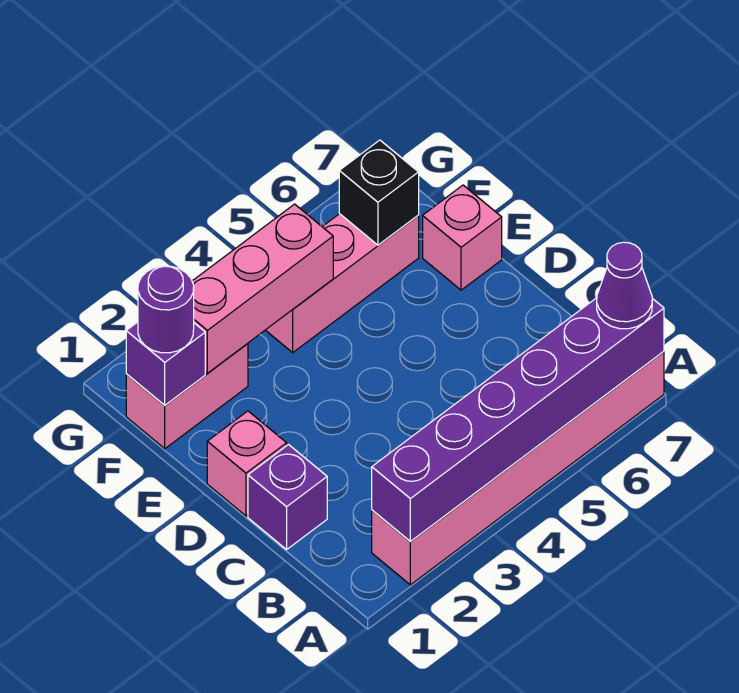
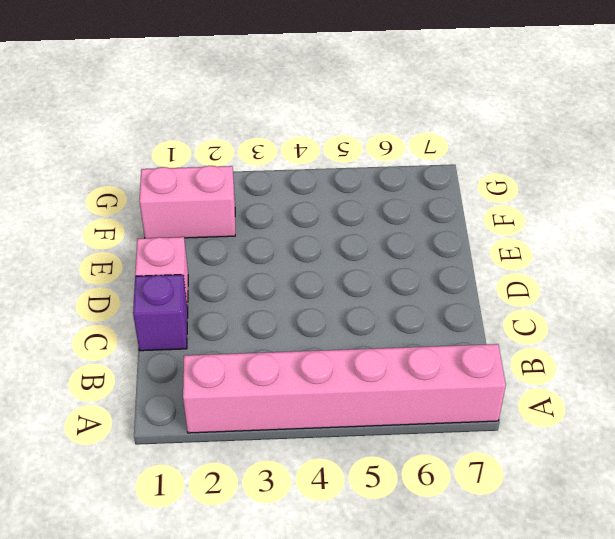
none -> pink 1x1 brick [423,185,502,290]
none -> pink 1x3 brick [266,214,419,352]
none -> purple 1x6 brick [372,298,664,541]

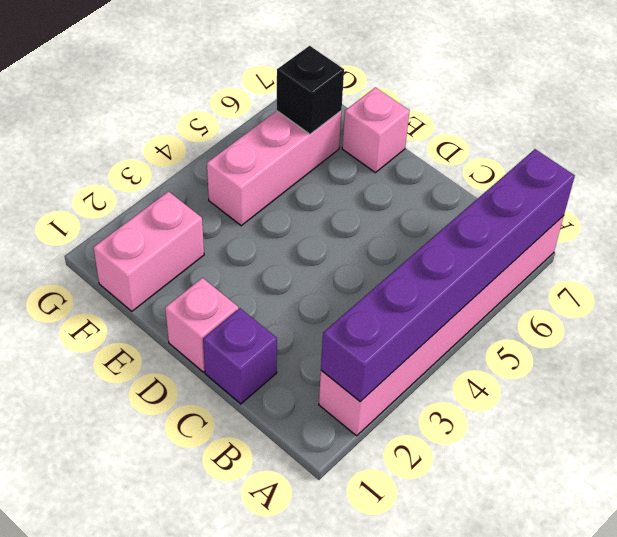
none -> purple 1x1 brick [126,322,205,405]
none -> pink 1x3 brick [192,204,333,373]
none -> purple 1x1 cone [597,242,652,329]

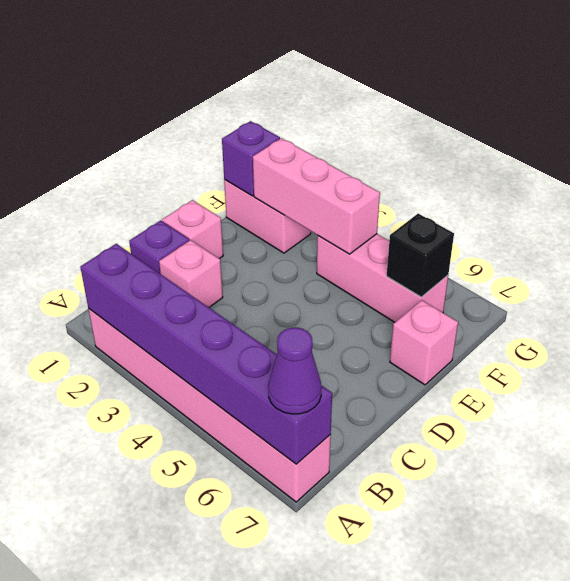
pink 1x1 brick [159,240,223,307] -> none
none -> purple 1x1 round brick [138,266,194,353]

